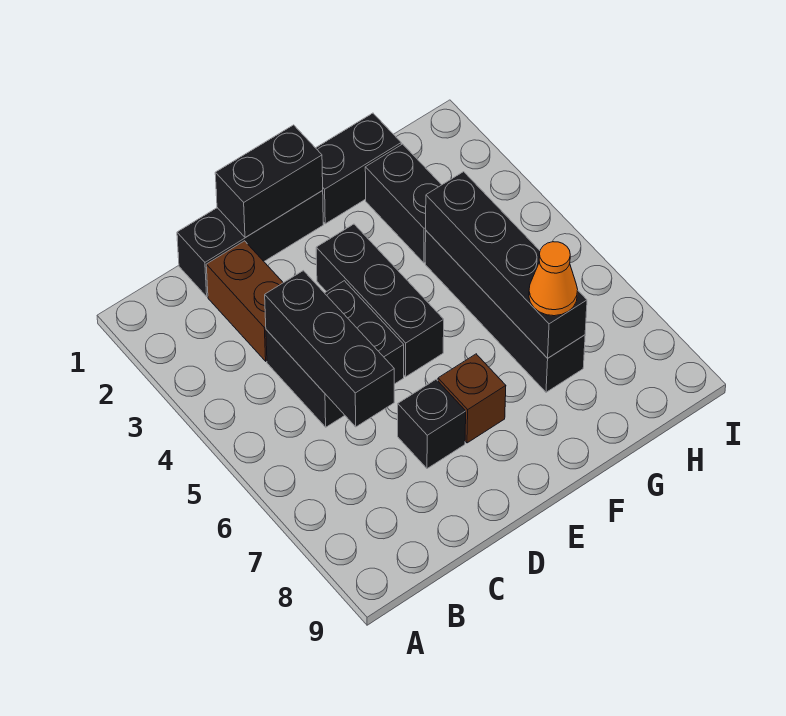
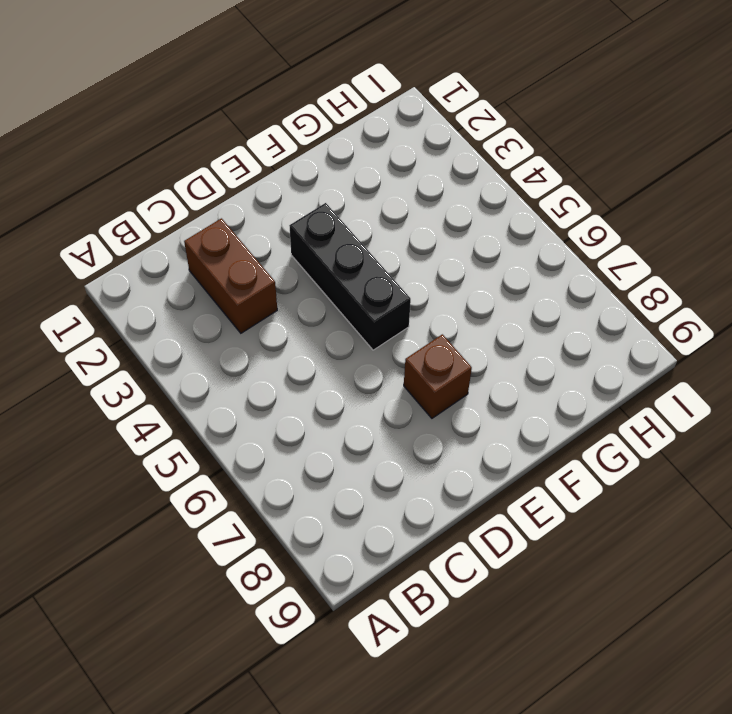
none -> black 1x3 brick [177,191,323,296]
none -> black 2x2 brick [266,281,404,427]
none -> black 1x1 brick [398,380,466,469]

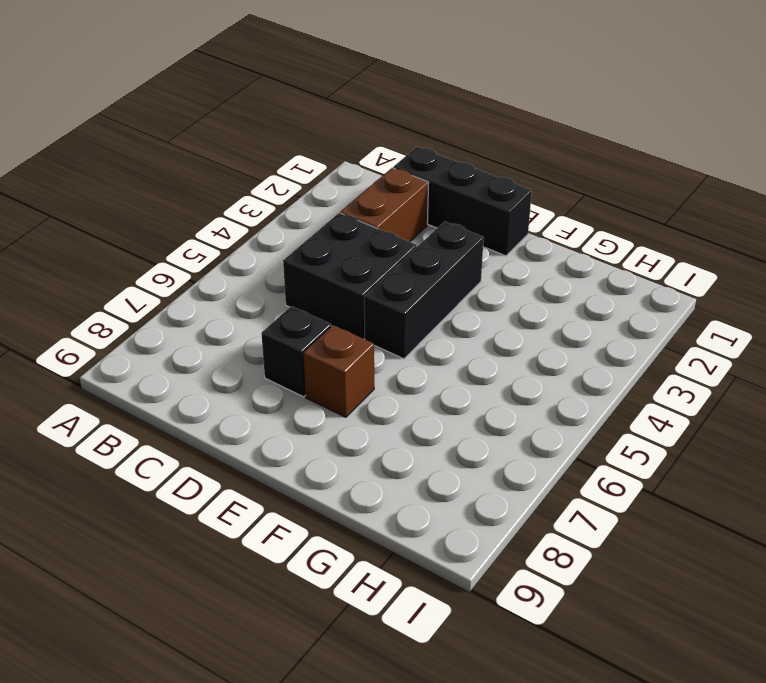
none -> black 1x2 brick [316,113,401,224]
none -> black 1x2 brick [365,144,441,263]
none -> black 1x4 brick [425,231,585,392]

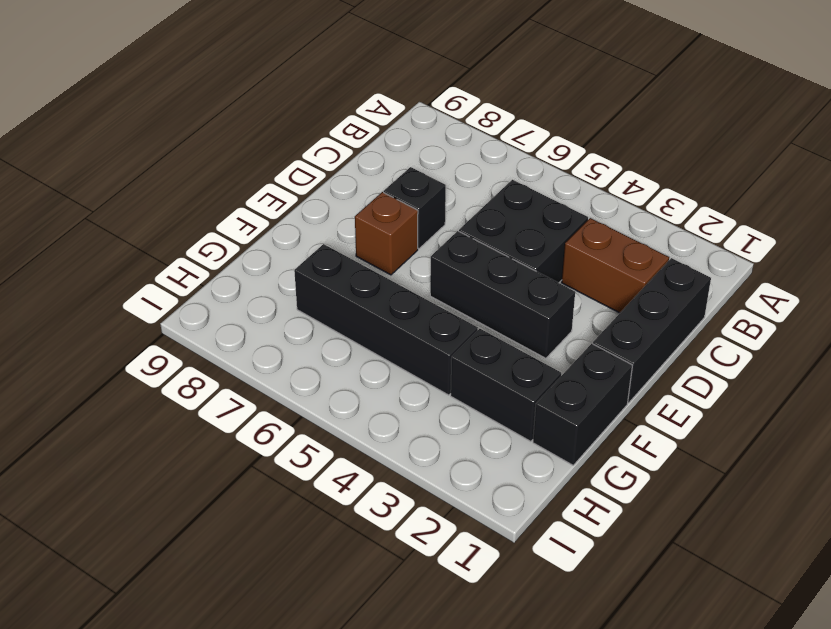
none -> black 1x3 brick [265,271,394,427]
none -> black 1x2 brick [215,125,323,238]
none -> black 1x4 brick [426,172,587,358]

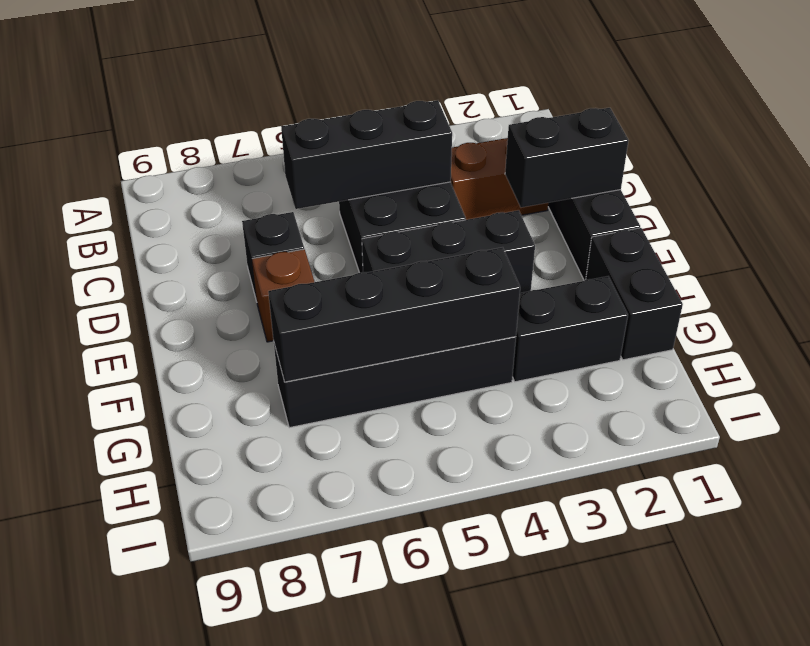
black 1x2 brick [505,108,629,207] -> black 1x2 brick turned to [215,125,323,238]
none -> orange 1x1 cone [529,242,578,316]

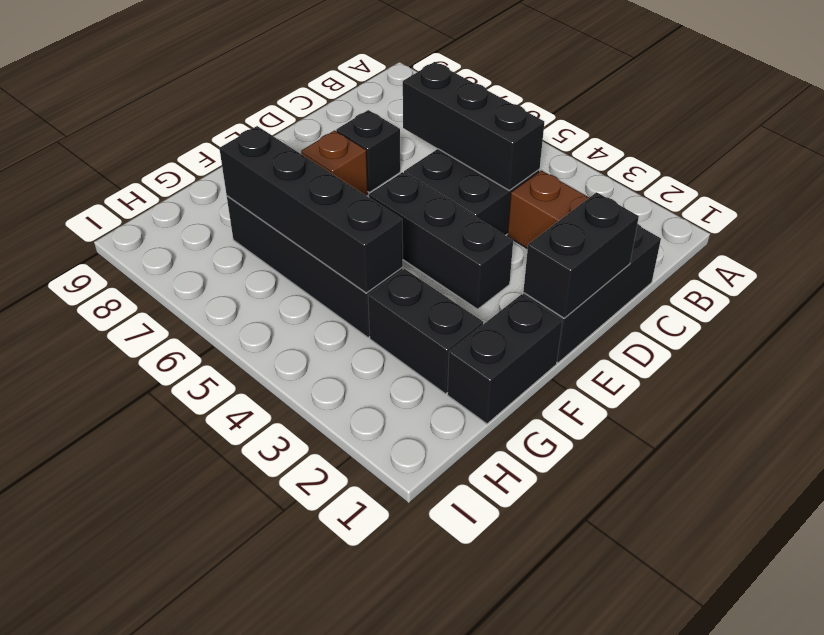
none -> orange 1x1 cone [529,242,578,316]

